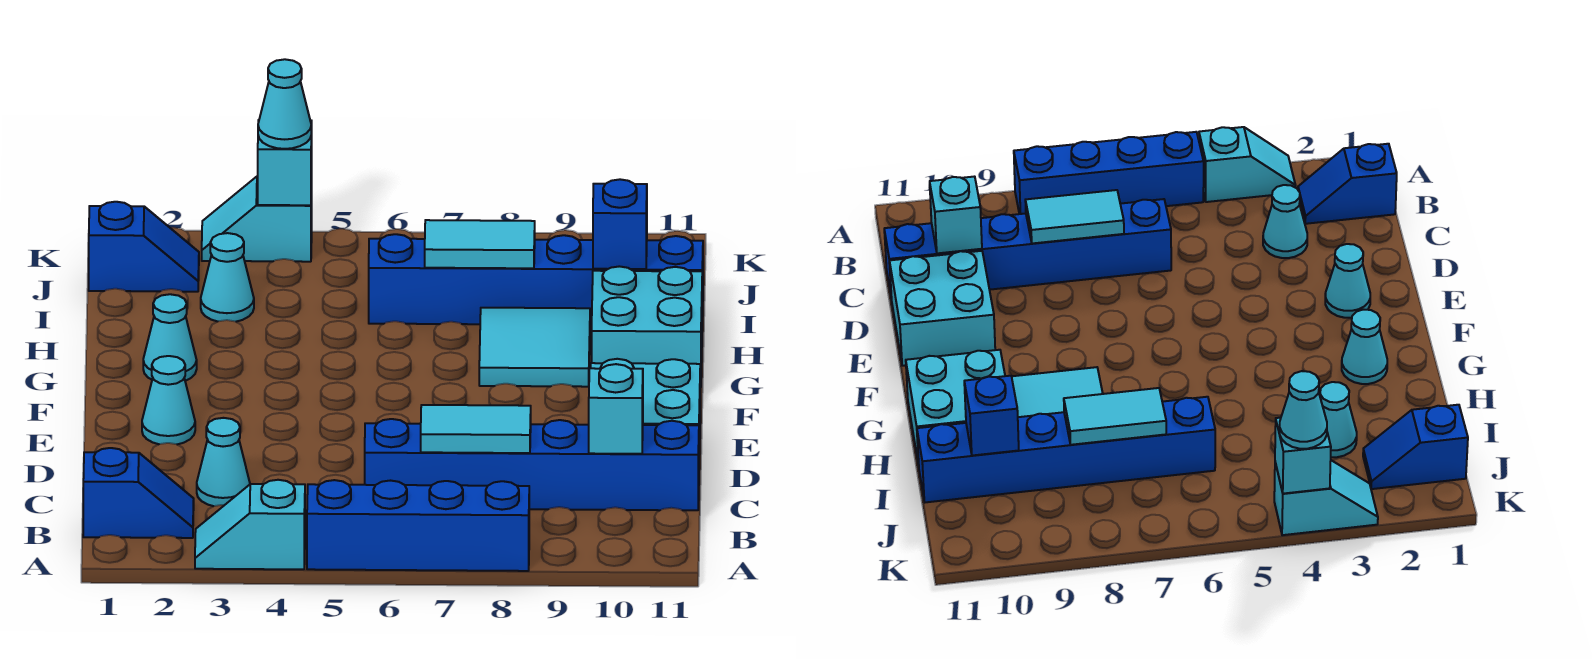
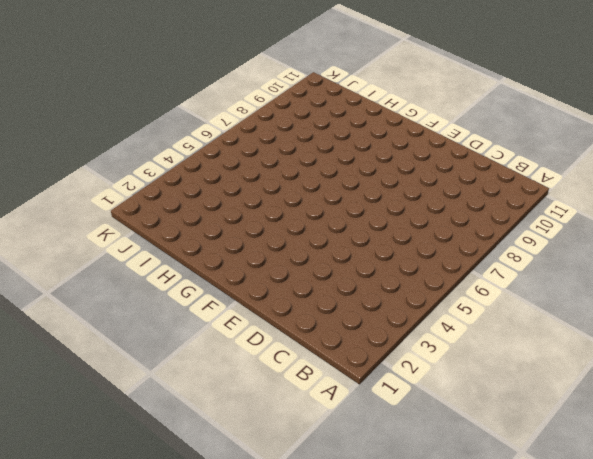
none -> cyan 1x2 slope [195,480,305,569]
none -> blue 1x4 brick [307,480,529,571]
none -> blue 1x2 slope [83,448,194,538]

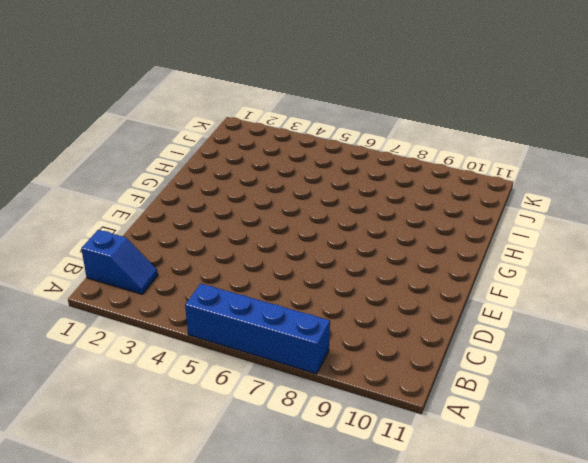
none -> cyan 1x2 slope [195,480,305,569]
none -> cyan 1x1 cone [197,418,250,506]
none -> blue 1x6 brick [365,419,699,510]

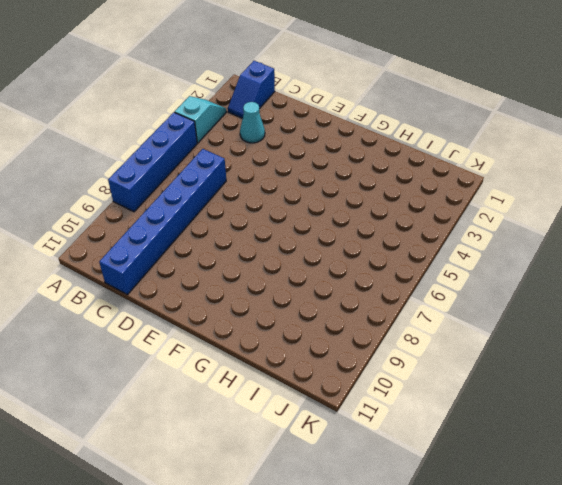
none -> cyan 2x2 brick [591,359,700,455]
none -> cyan 1x1 cone [142,356,195,445]
none -> cyan 1x1 cone [143,294,197,381]

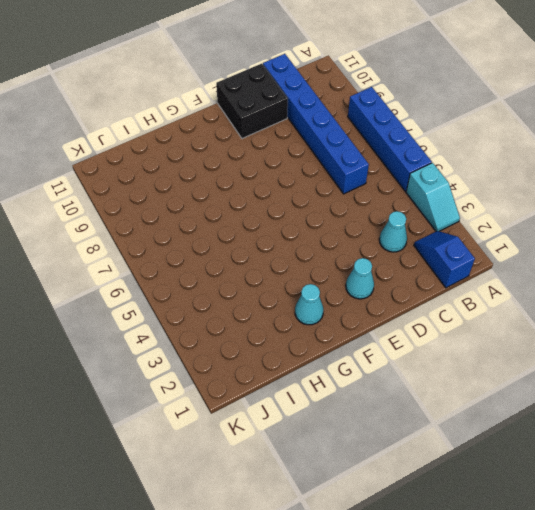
black 2x2 brick [216,64,288,139] -> cyan 2x2 brick [591,359,700,455]
none -> cyan 2x2 tile [479,308,590,387]
none -> cyan 2x2 brick [592,266,702,387]
none -> cyan 1x1 cone [201,233,254,322]

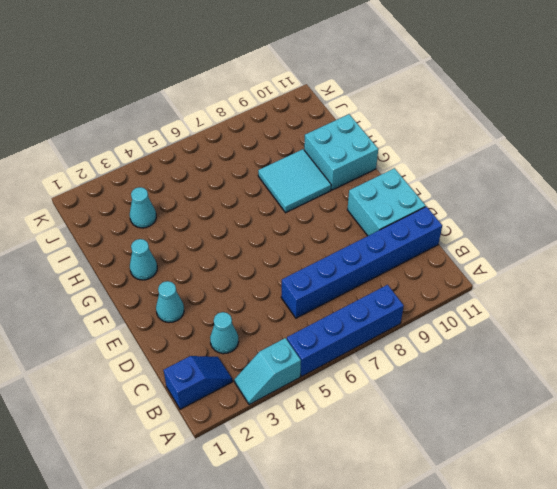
none -> blue 1x6 brick [369,234,703,325]
none -> blue 1x2 slope [89,202,199,292]
none -> cyan 1x2 slope [202,176,312,262]

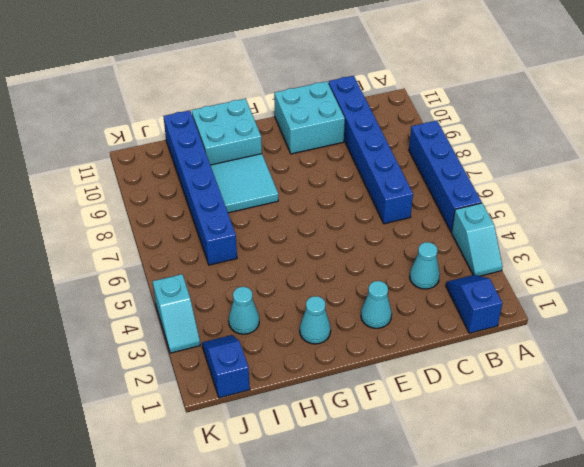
none -> cyan 1x2 tile [421,405,531,453]
none -> cyan 1x1 brick [589,364,643,454]
none -> cyan 1x2 tile [425,220,535,268]

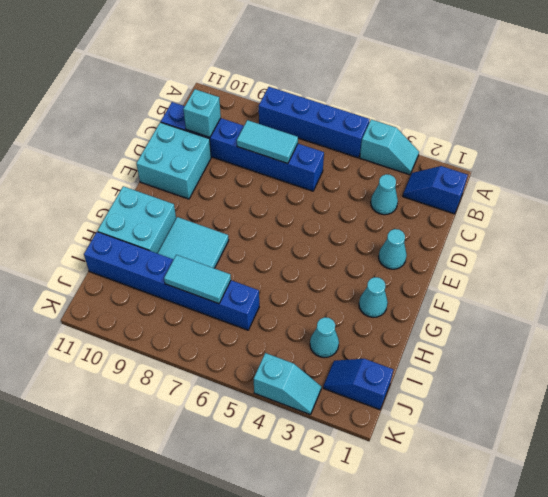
none -> blue 1x1 brick [593,179,647,269]
none -> cyan 1x1 brick [258,120,312,205]
none -> cyan 1x1 cone [258,59,311,149]

